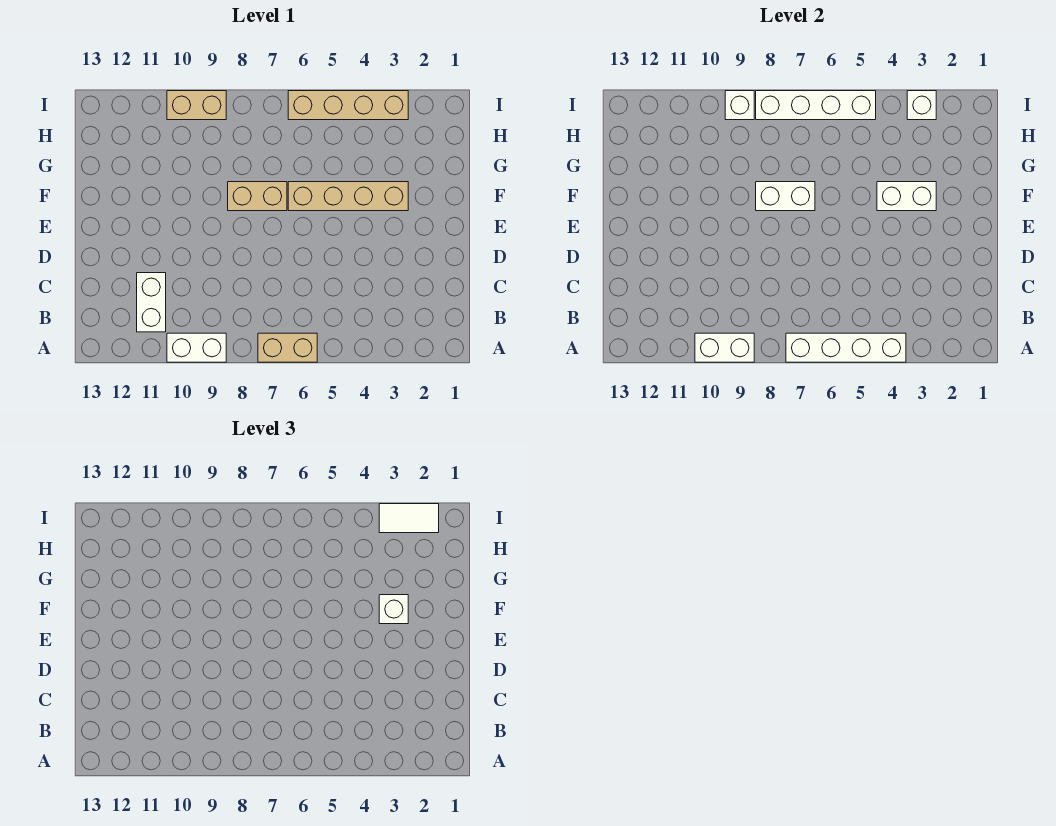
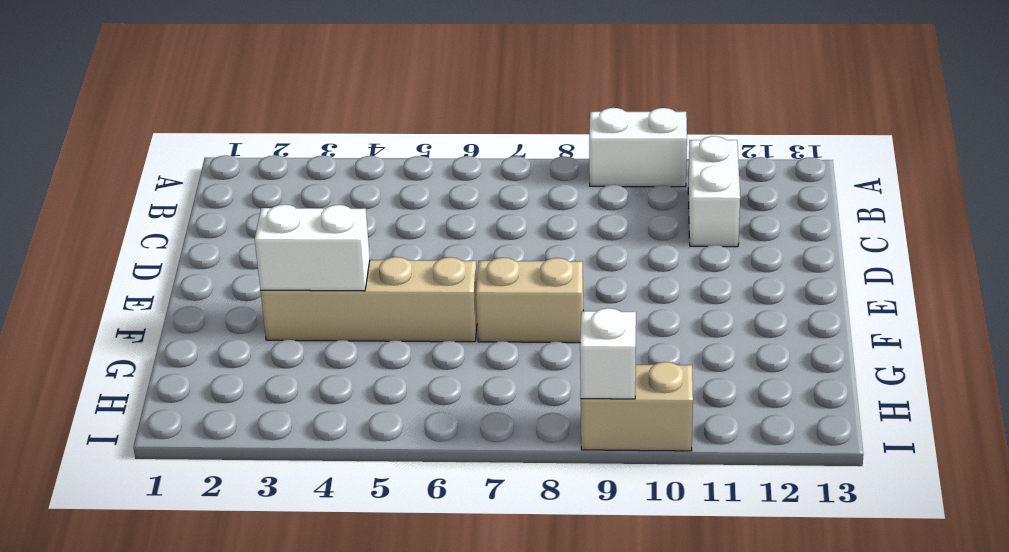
none -> tan 1x2 brick [258,333,317,362]
none -> tan 1x4 brick [288,91,408,120]
none -> white 1x4 brick [786,333,906,362]

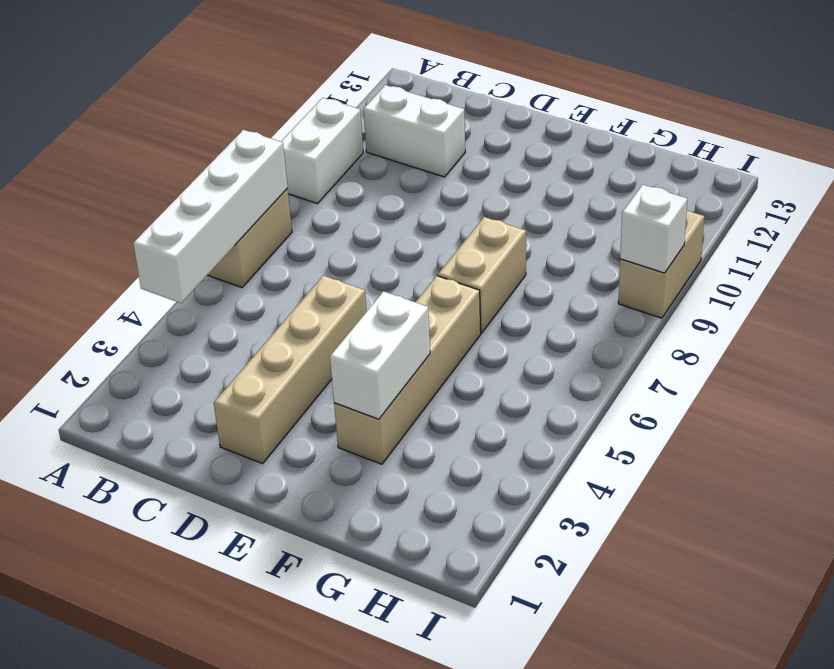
tan 1x4 brick [214,276,366,464] -> tan 1x4 brick moved to [288,91,408,120]
none -> white 1x2 brick [695,333,754,362]
none -> white 1x2 brick [756,182,815,211]
none -> white 1x1 brick [907,91,936,120]

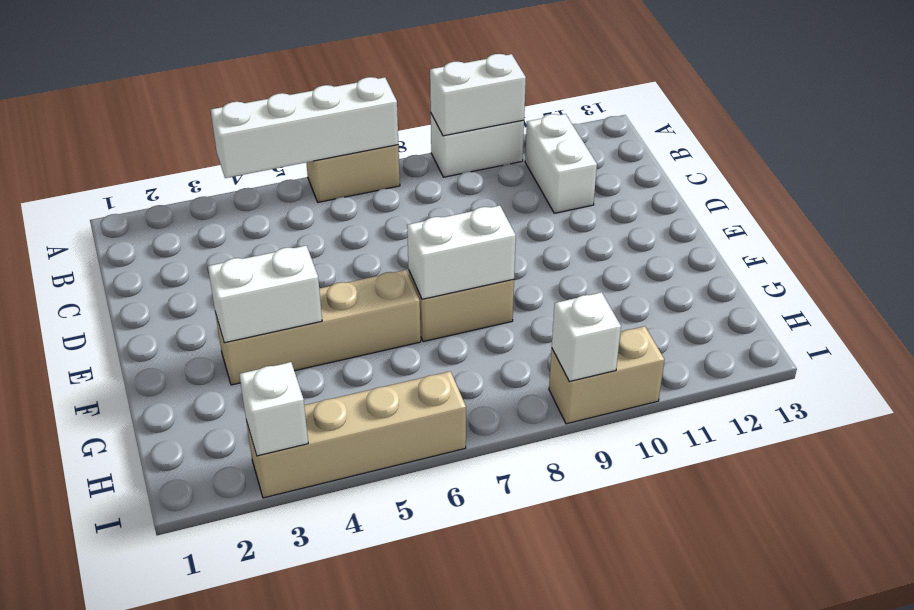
none -> white 1x4 brick [756,91,876,120]
none -> white 1x1 brick [379,595,408,624]
none -> white 1x2 tile [379,504,439,533]

